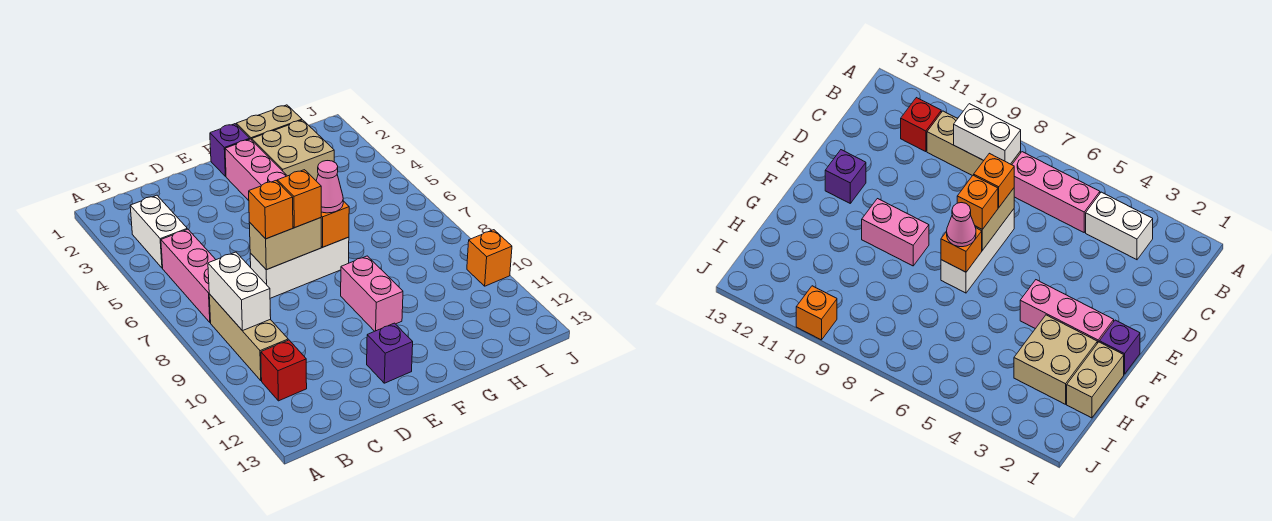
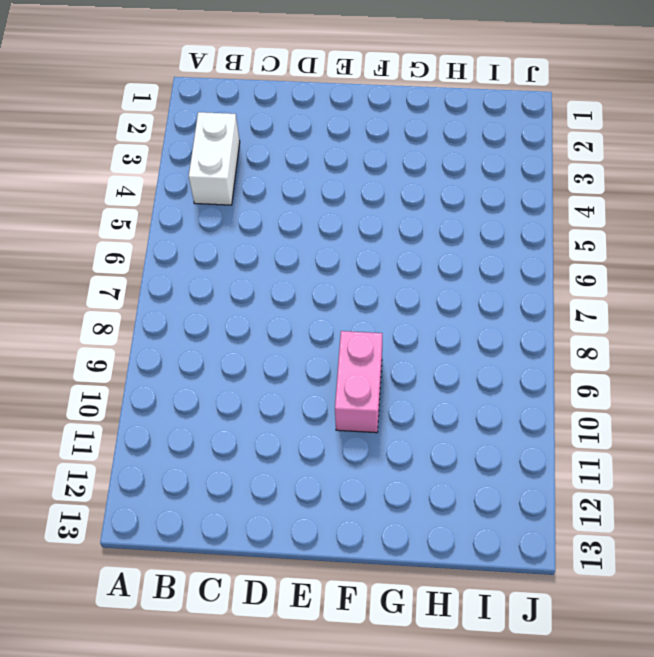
none -> pink 1x3 brick [161,229,216,323]
none -> tan 1x3 brick [209,294,288,381]
none -> red 1x1 brick [261,340,307,401]

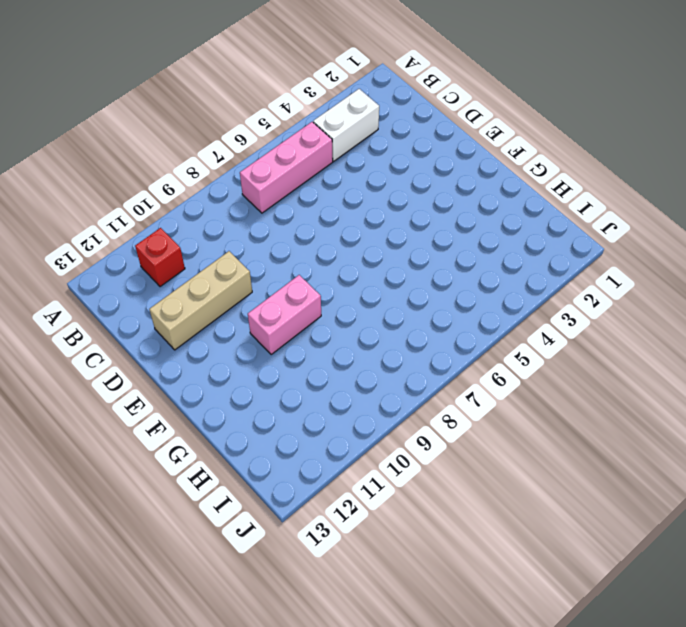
tan 1x3 brick [149,251,252,350] -> tan 1x3 brick moved to [209,294,288,381]
none -> white 1x3 brick [250,237,349,298]
none -> purple 1x1 brick [367,323,413,383]
none -> purple 1x1 brick [210,124,250,176]

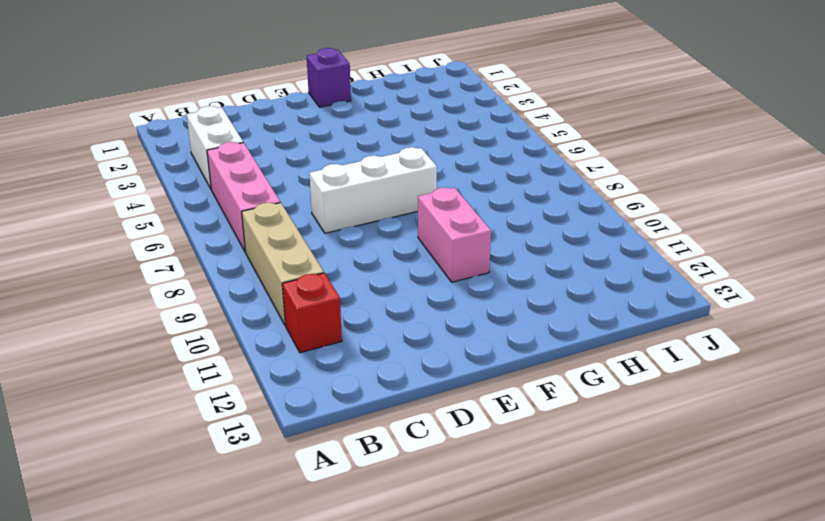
none -> purple 1x1 brick [367,323,413,383]
none -> pink 1x3 brick [225,139,287,201]
none -> tan 1x2 brick [236,105,302,140]

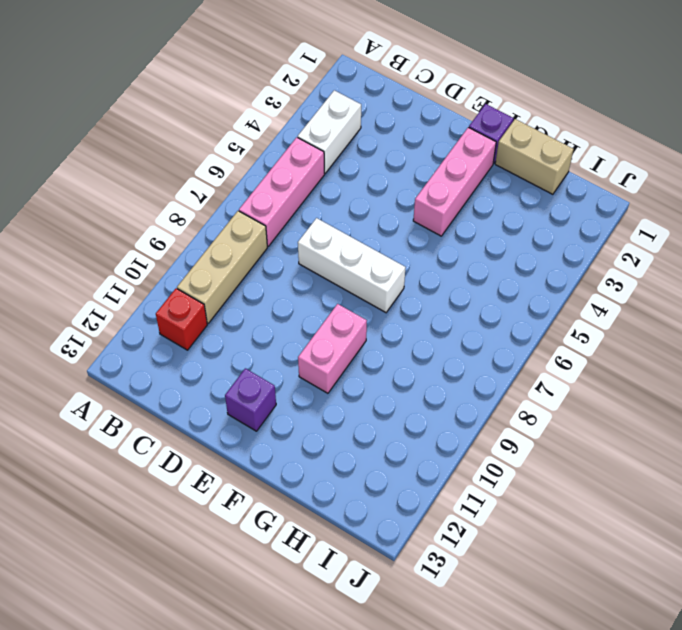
none -> tan 2x2 brick [252,120,334,180]
none -> orange 1x1 brick [467,230,512,286]
none -> white 1x2 brick [208,252,271,331]

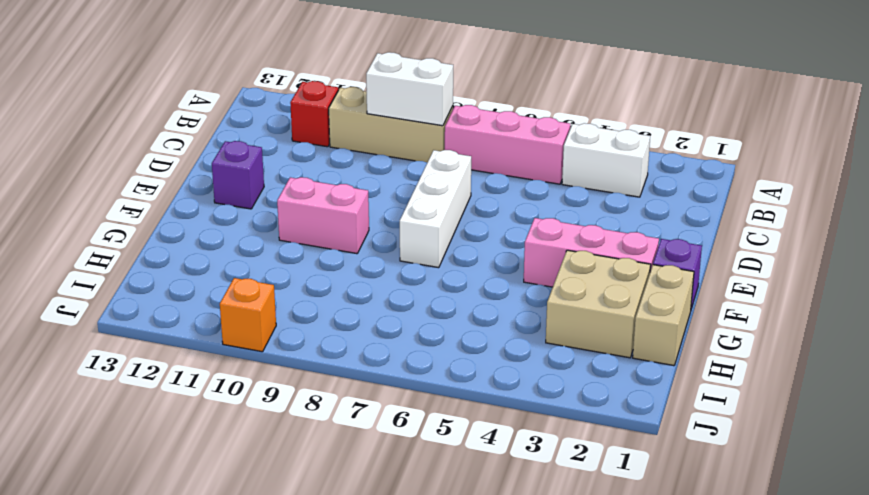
none -> tan 1x2 brick [249,218,321,270]
none -> orange 1x1 brick [321,201,349,247]
none -> orange 1x1 brick [249,181,293,239]

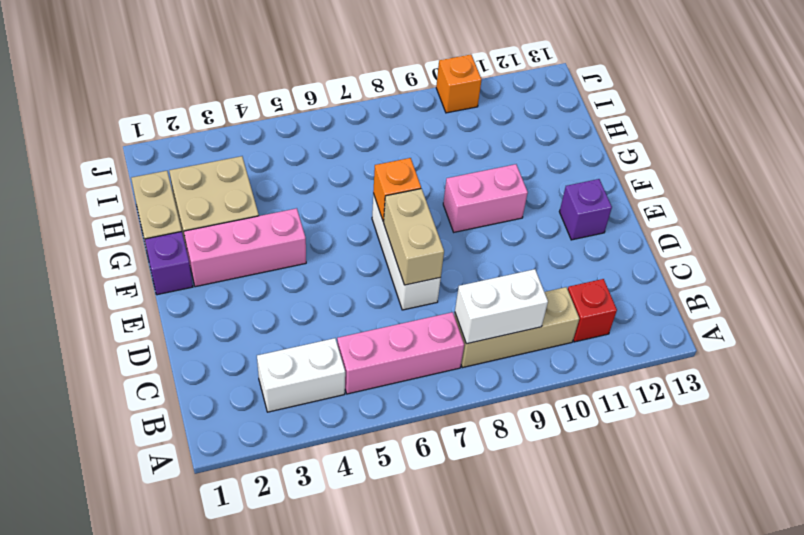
none -> orange 1x1 brick [249,181,293,239]
none -> orange 1x1 brick [277,170,321,228]
none -> pink 1x1 cone [316,161,343,213]

